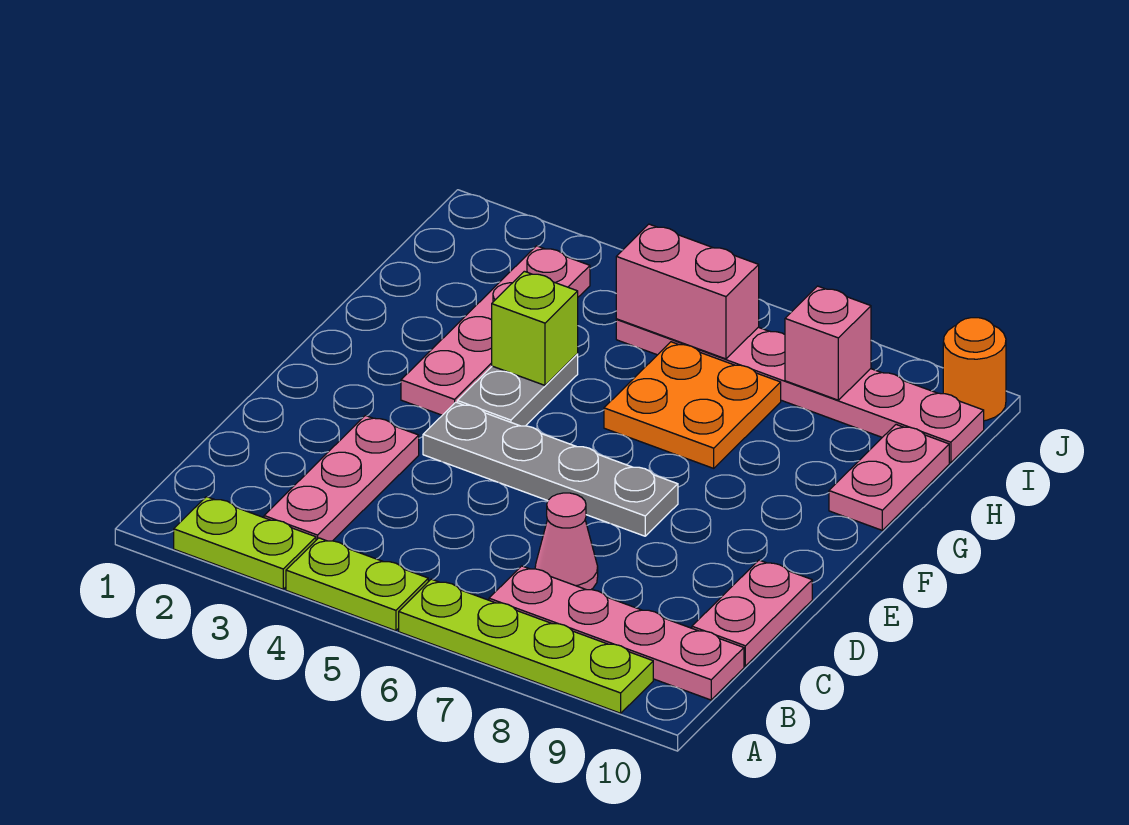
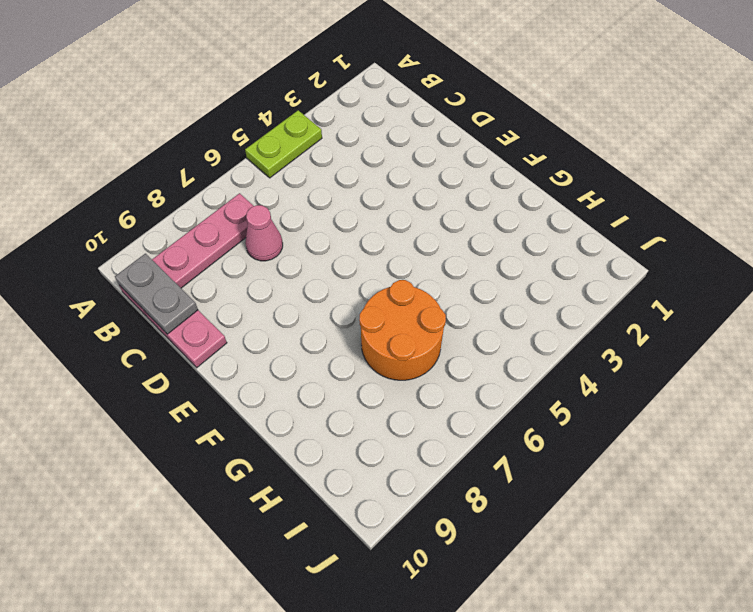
grey 1x2 plate [115,254,198,334] -> grey 1x2 plate moved to [457,354,578,426]
orange 2x2 round brick [360,280,446,380] -> orange 2x2 plate [604,342,781,468]
none -> lime 1x2 plate [174,497,316,589]
none -> lime 1x4 plate [399,579,653,713]
none -> pink 1x3 plate [264,415,419,541]

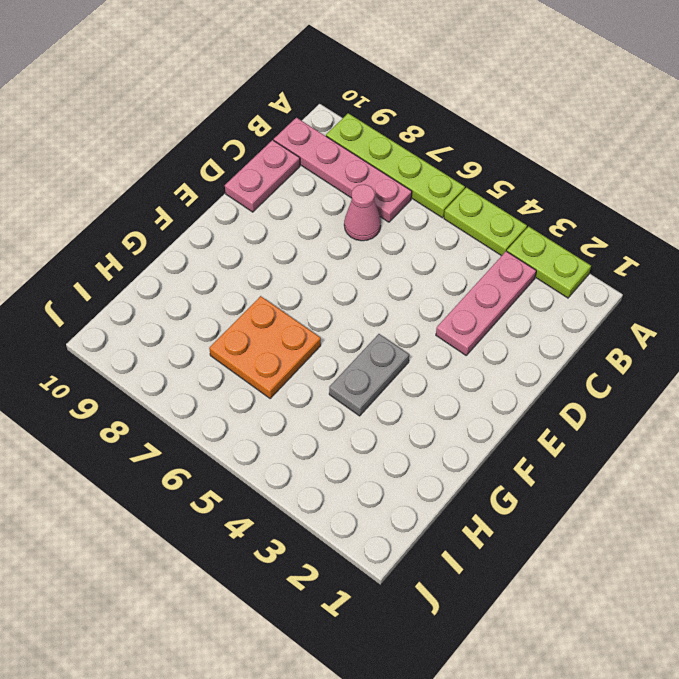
none -> grey 1x4 plate [423,402,678,536]
none -> pink 1x4 plate [401,246,590,415]
none -> pink 1x2 plate [829,425,949,530]

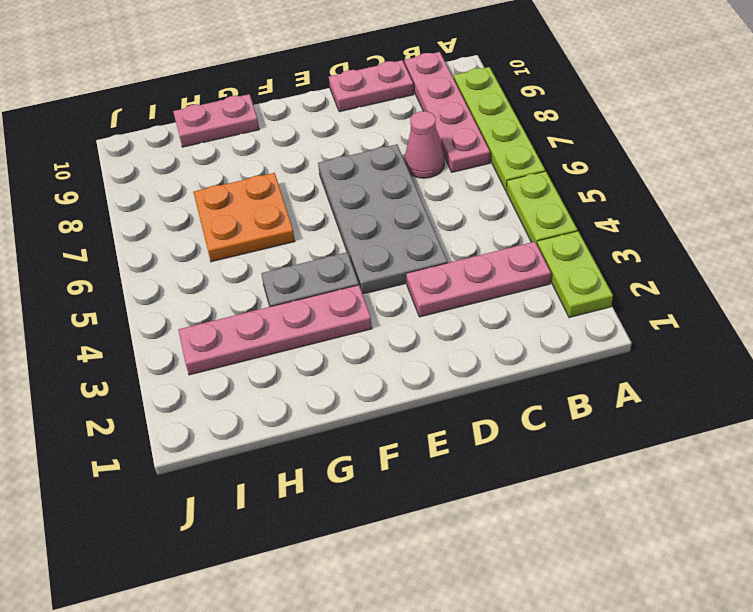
grey 2x4 plate [318,144,448,294] -> grey 1x4 plate [423,402,678,536]
none -> pink 1x6 plate [616,319,984,463]
none -> orange 1x1 round brick [943,318,1006,421]
none -> lime 1x1 brick [492,271,578,385]

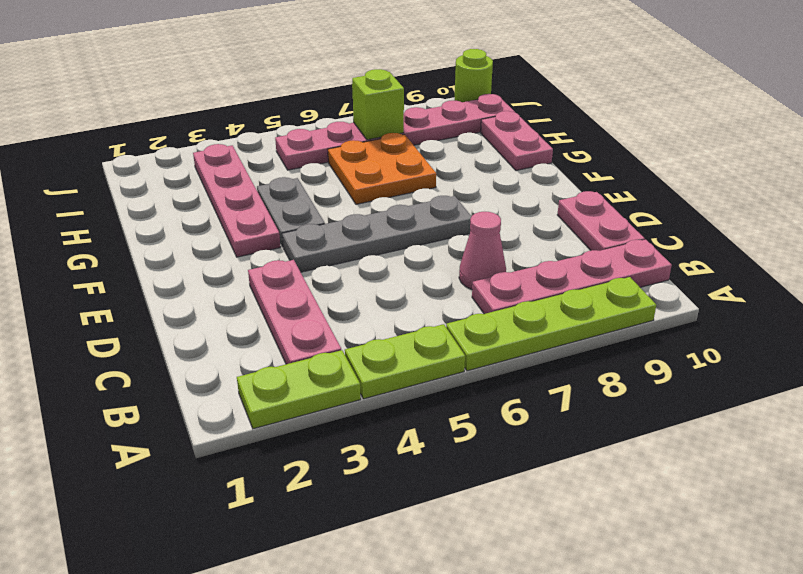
lime 1x1 brick [352,69,404,140] -> lime 1x1 brick moved to [492,271,578,385]
lime 1x1 round brick [454,49,493,102] -> orange 1x1 round brick [943,318,1006,421]
none -> pink 1x2 brick [616,224,759,359]
none -> pink 1x1 brick [785,286,871,400]

